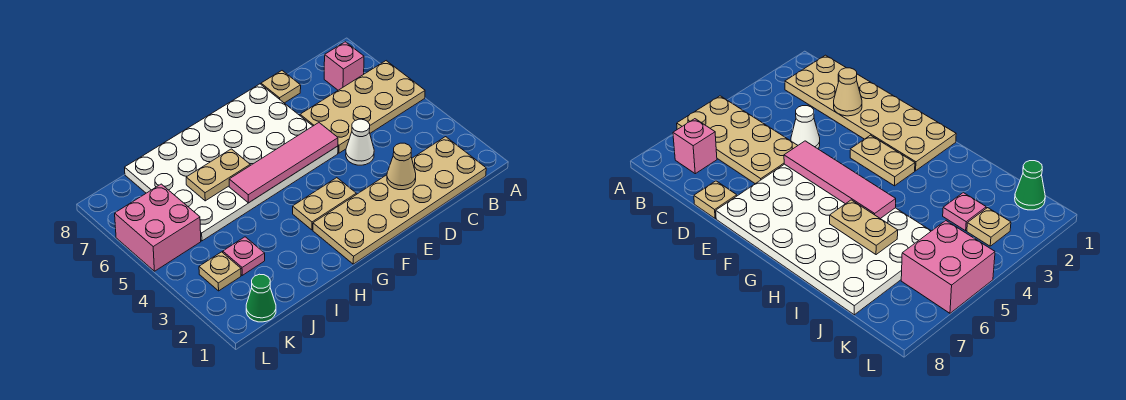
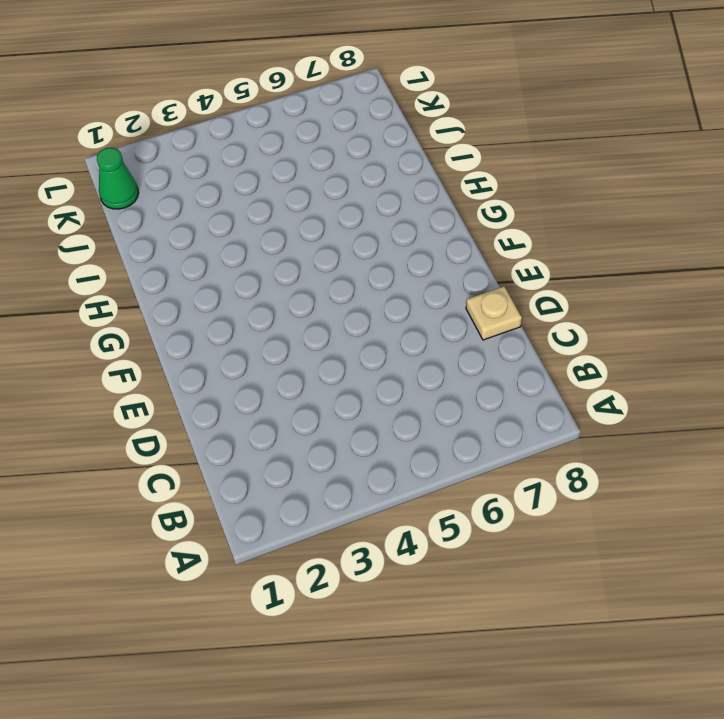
none -> tan 2x4 plate [300,61,425,153]
none -> tan 2x6 plate [313,137,486,264]
none -> pink 1x1 brick [324,42,364,90]

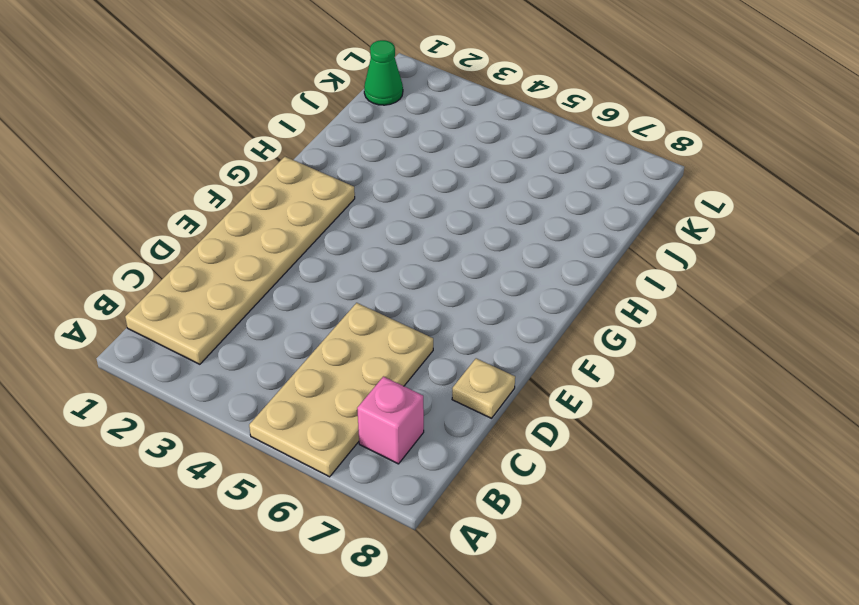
none -> white 1x1 cone [346,119,374,165]
none -> white 4x6 plate [125,84,338,241]
none -> tan 1x2 plate [293,178,356,230]

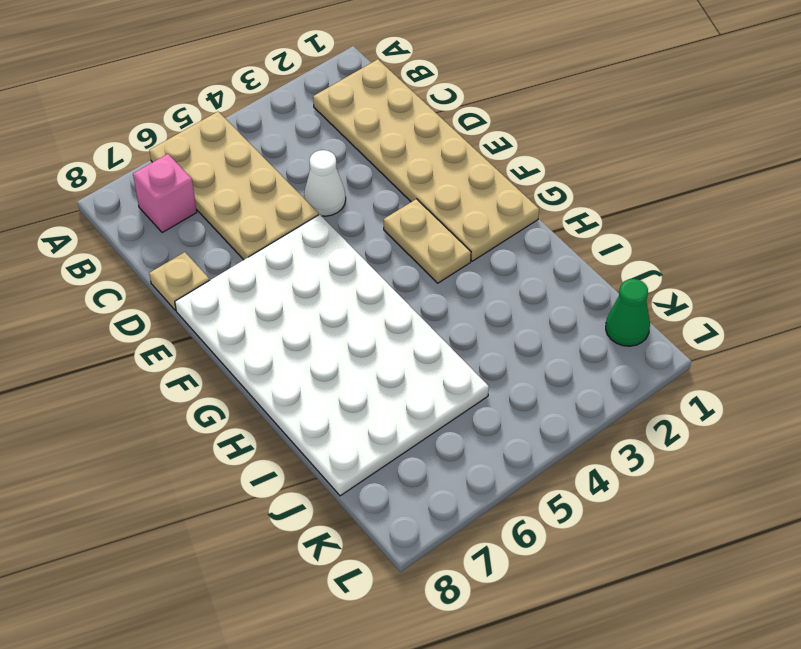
none -> pink 1x1 plate [223,237,265,275]
none -> tan 1x1 plate [199,252,241,291]
none -> pink 2x2 brick [115,184,201,271]

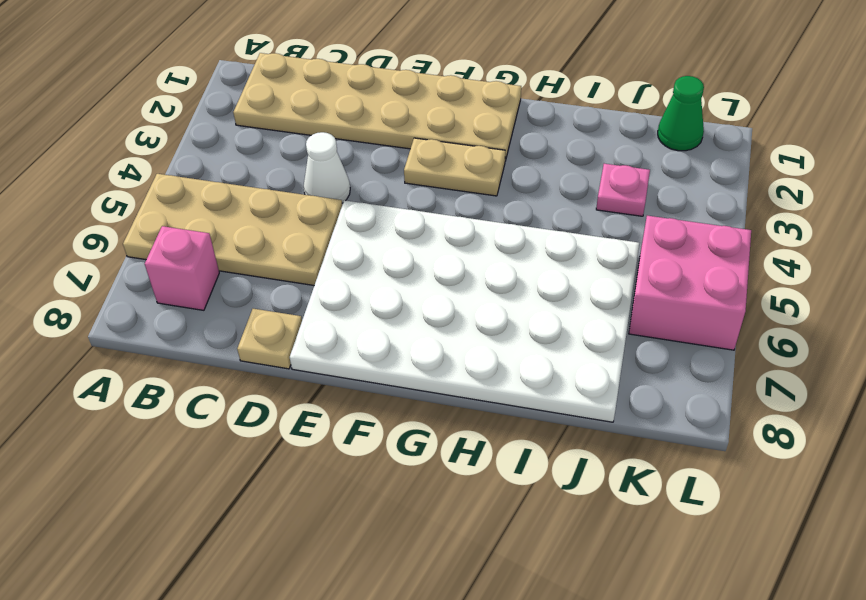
none -> tan 1x1 plate [199,252,241,291]
none -> tan 1x1 cone [387,143,416,190]
none -> pink 1x4 tile [229,123,338,203]

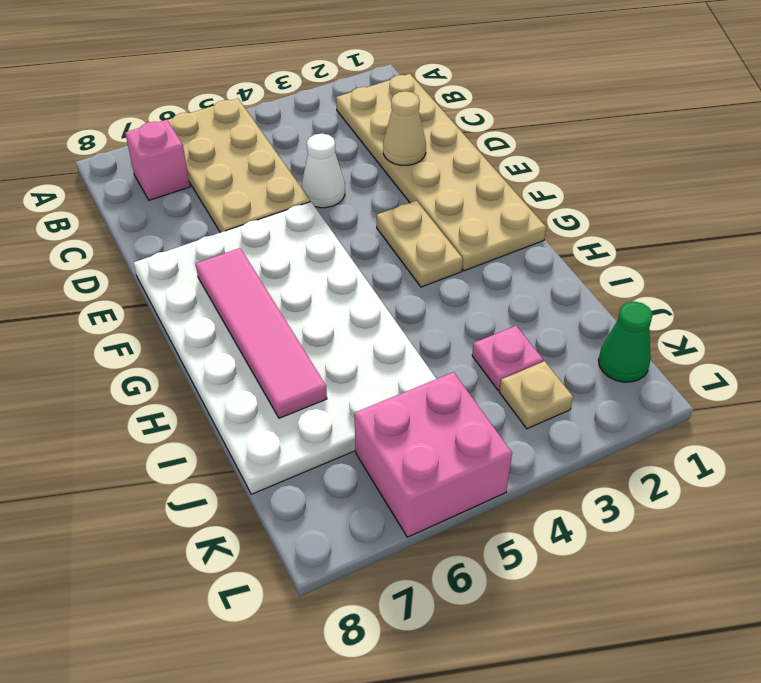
pink 1x4 tile [196,248,327,418] -> pink 1x4 tile moved to [229,123,338,203]
none -> tan 1x1 plate [261,71,301,103]
none -> tan 1x2 plate [186,149,250,201]

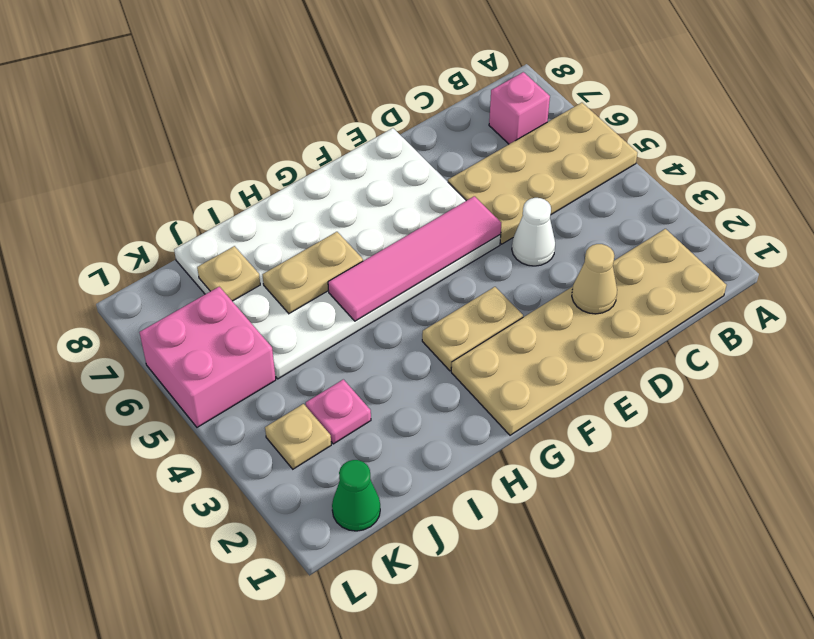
tan 1x1 plate [197,246,260,301] -> tan 1x1 plate moved to [261,71,301,103]

